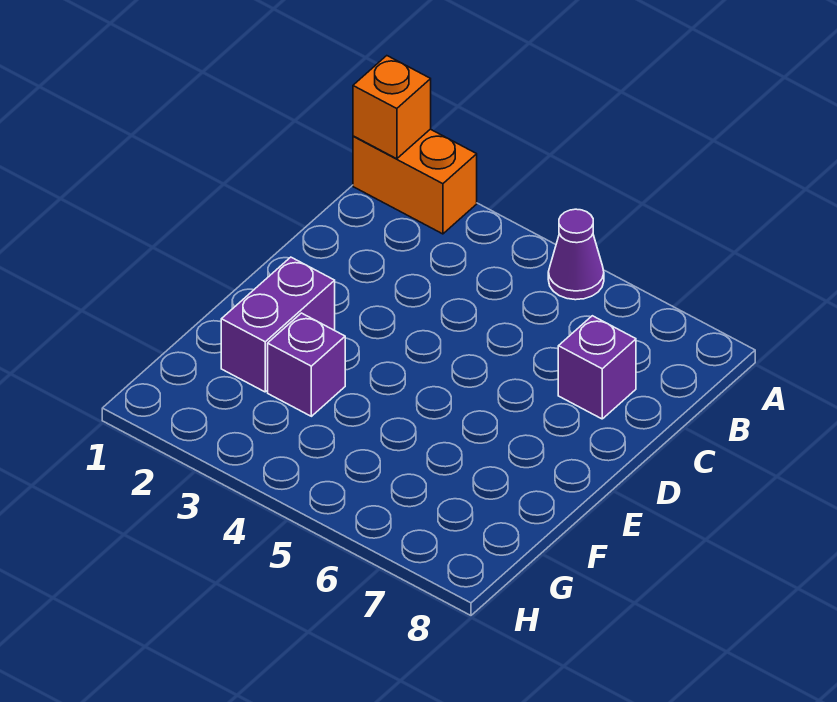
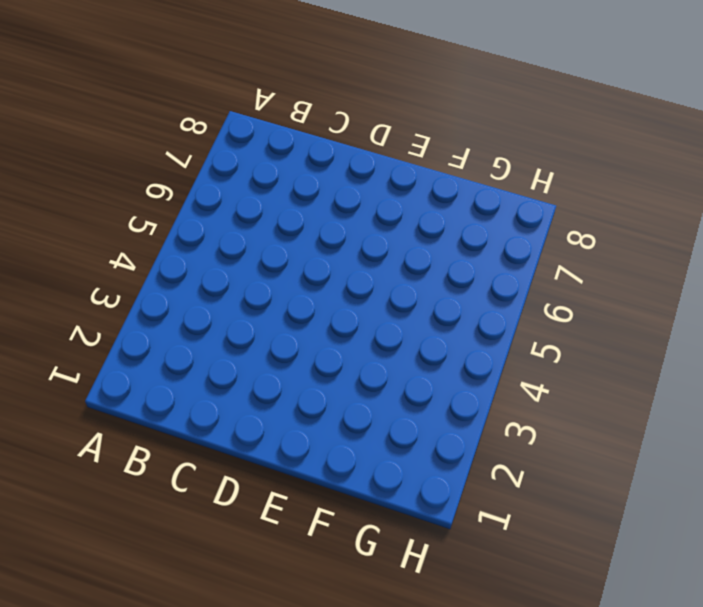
none -> orange 1x2 brick [353,129,477,234]
none -> purple 1x1 cone [548,209,604,300]

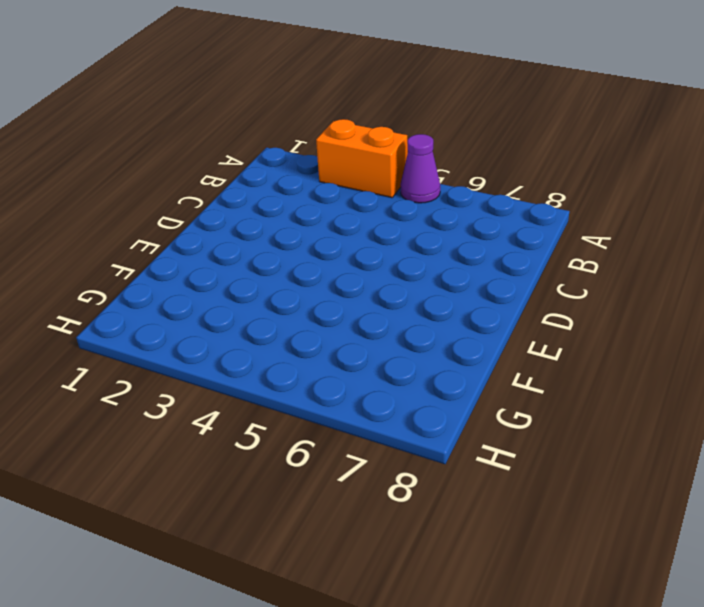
orange 1x2 brick [316,119,408,198] -> orange 1x2 brick moved to [353,129,477,234]
none -> purple 1x1 brick [558,316,636,419]
none -> purple 1x2 brick [221,257,335,392]

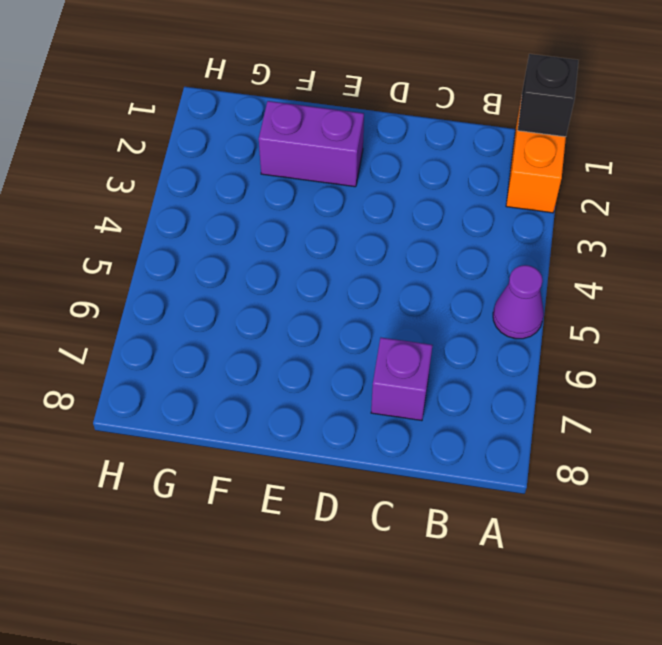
black 1x1 brick [518,54,578,137] -> orange 1x1 brick [353,56,431,159]
none -> purple 1x1 brick [268,313,345,416]

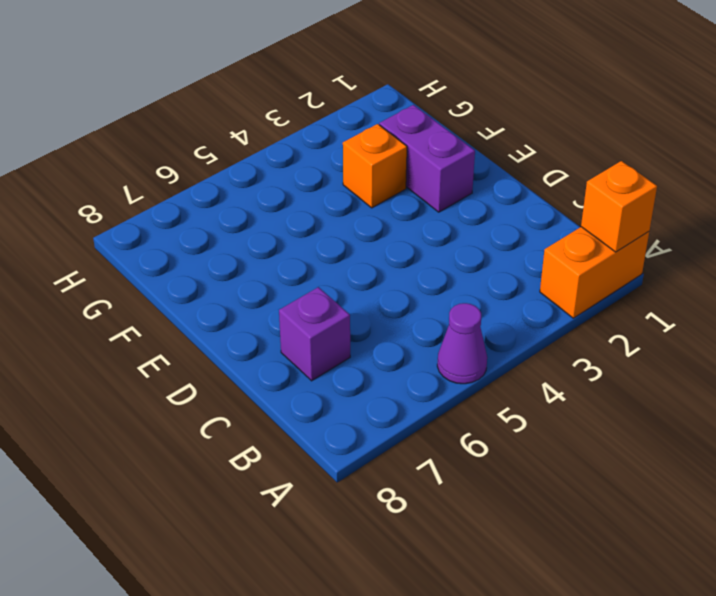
orange 1x1 brick [343,124,407,208] -> purple 1x1 brick [268,313,345,416]

